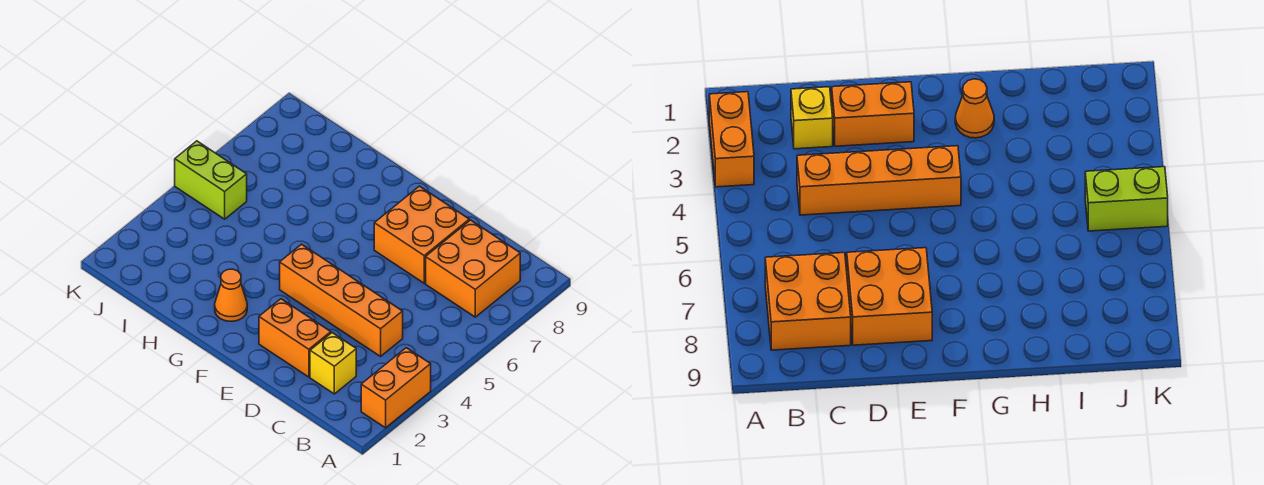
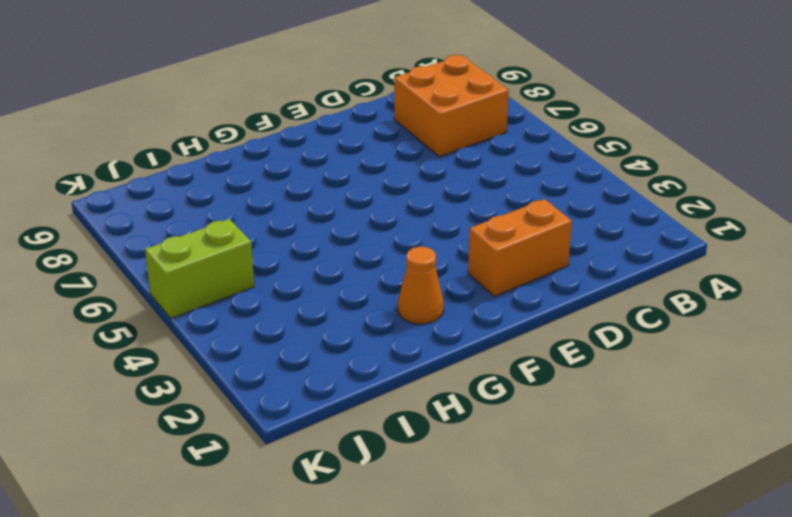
none -> orange 1x2 brick [361,348,431,428]
none -> yellow 1x1 brick [310,333,356,394]

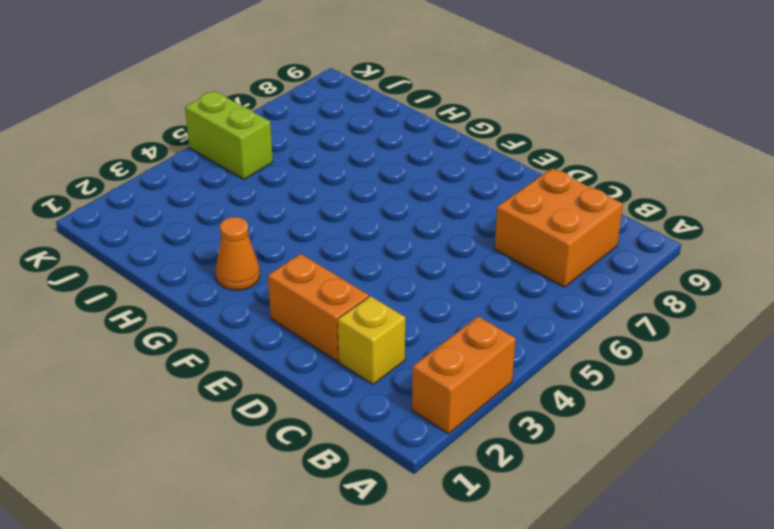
none -> orange 1x4 brick [280,244,403,356]
none -> orange 2x2 brick [374,186,469,283]

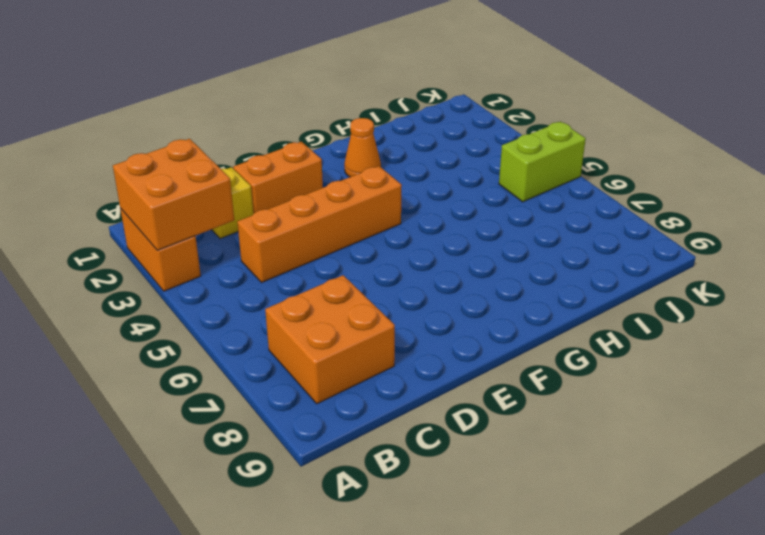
orange 2x2 brick [113,139,234,251] -> orange 2x2 brick moved to [374,186,469,283]

